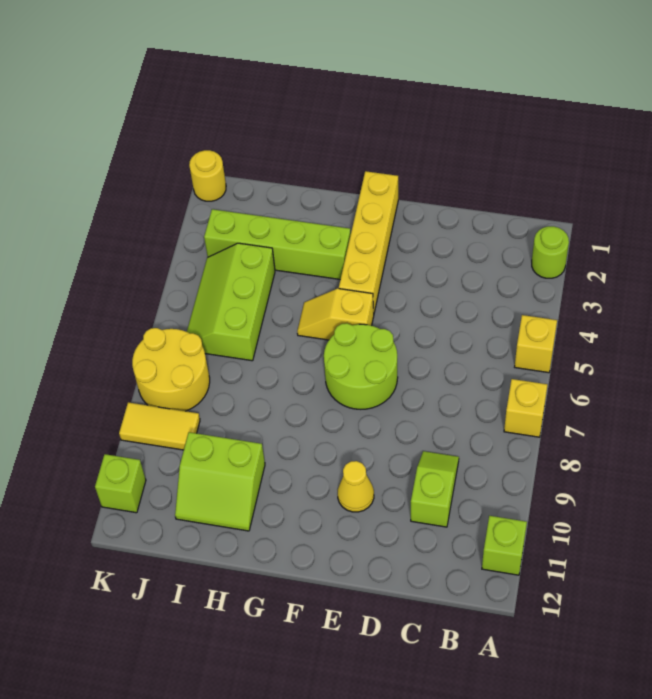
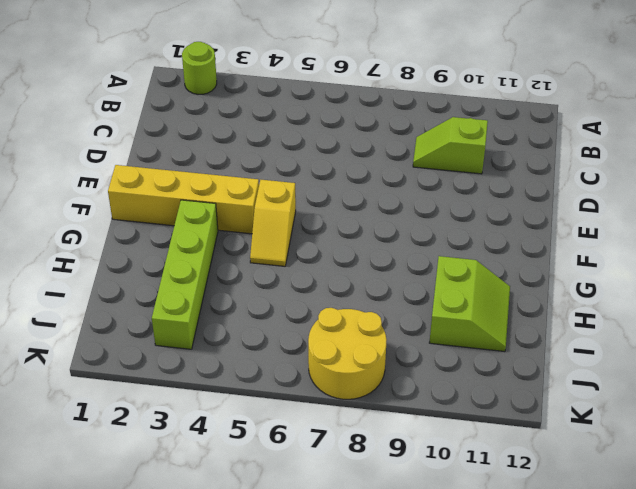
none -> yellow 1x1 brick [515,315,557,373]
none -> yellow 1x1 brick [504,379,547,437]
none -> lime 1x1 brick [482,516,527,575]

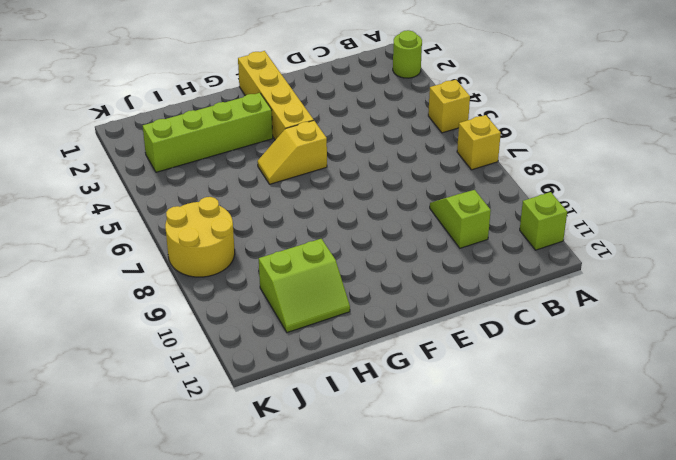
none -> lime 2x2 round brick [324,323,398,409]
none -> yellow 1x1 cone [338,461,374,512]
none -> lime 2x3 slope [187,243,275,361]

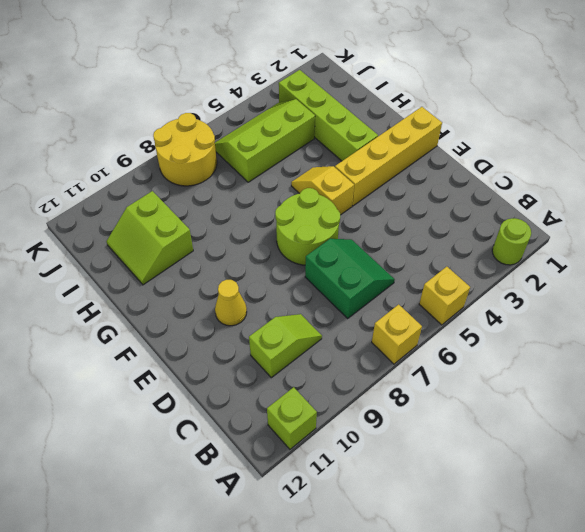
green 2x2 slope [305,239,395,318] -> none
none -> yellow 1x2 tile [119,402,200,450]
none -> yellow 1x1 round brick [189,150,226,201]
none -> lime 1x1 brick [95,454,146,513]

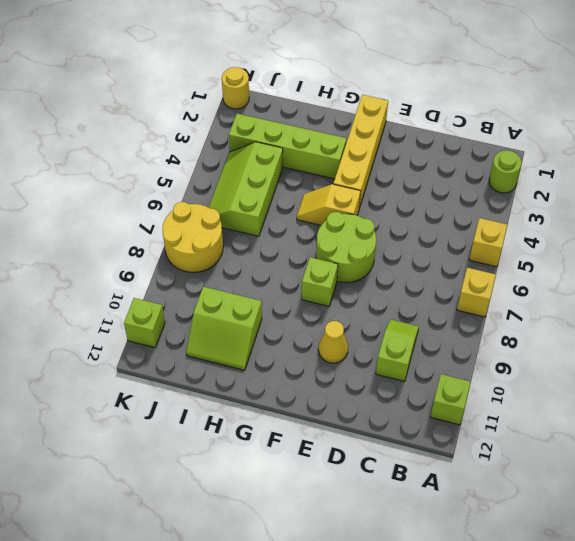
lime 1x1 brick [302,257,338,306] -> none
none -> yellow 1x2 tile [119,402,200,450]

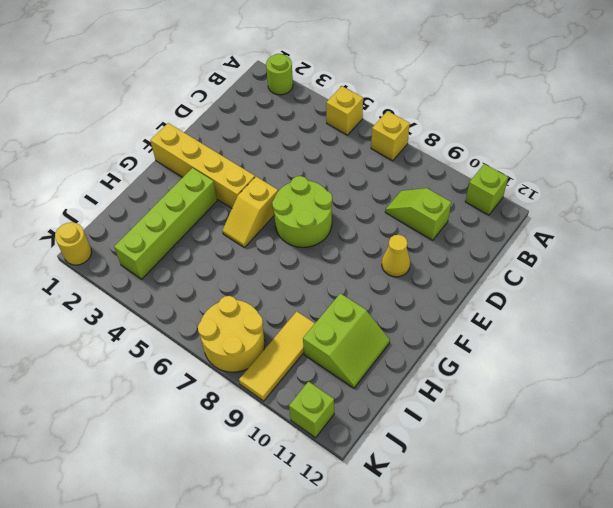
yellow 1x3 tile [239,312,315,401] -> yellow 1x2 tile [119,402,200,450]
none -> lime 2x3 slope [187,243,275,361]

